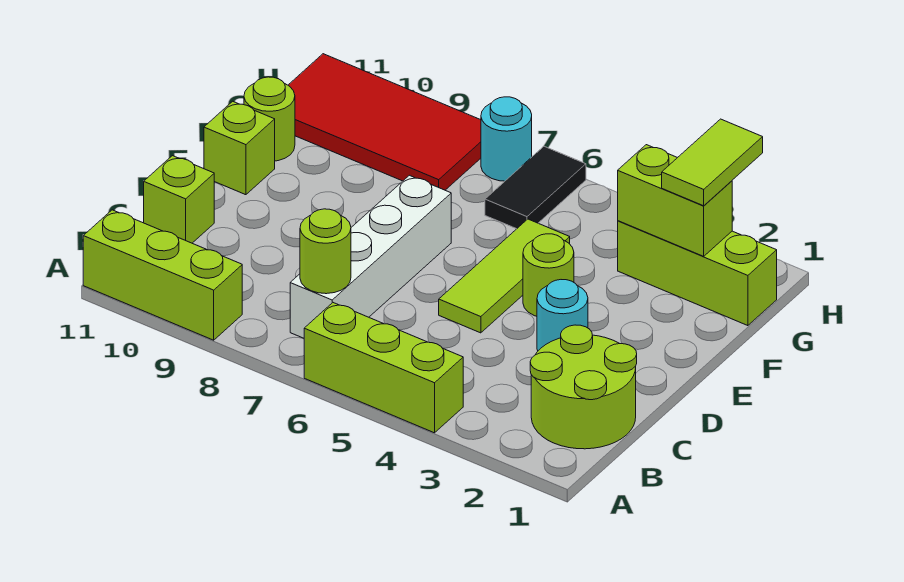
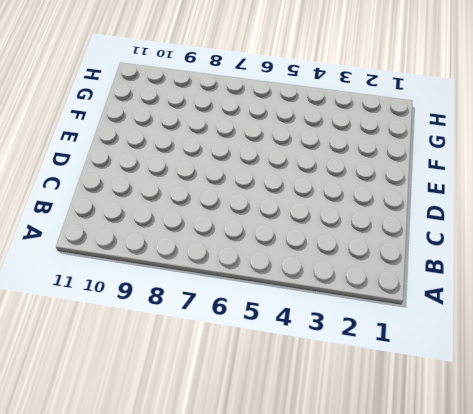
none -> lime 1x3 brick [304,303,463,433]
none -> lime 1x3 brick [83,210,242,340]
none -> lime 2x2 round brick [530,325,637,449]

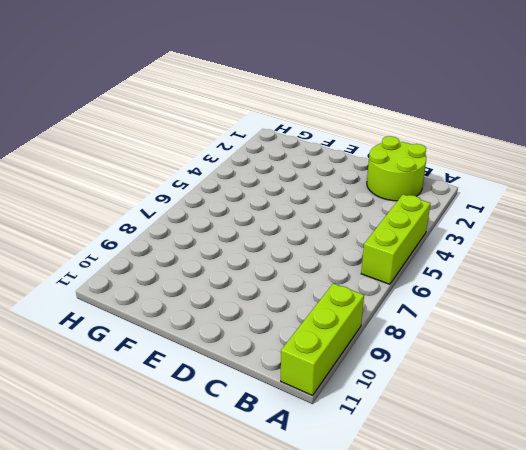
none -> white 1x4 brick [290,175,451,338]
none -> lime 1x1 brick [144,156,214,243]
none -> cyan 1x1 round brick [537,280,588,351]

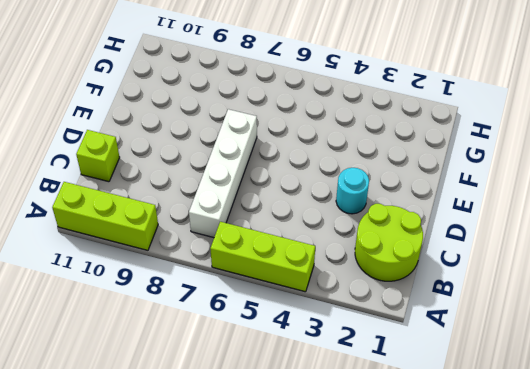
none -> lime 1x3 tile [439,219,570,333]
none -> lime 1x1 round brick [523,234,574,316]
none -> lime 1x1 brick [204,101,275,195]

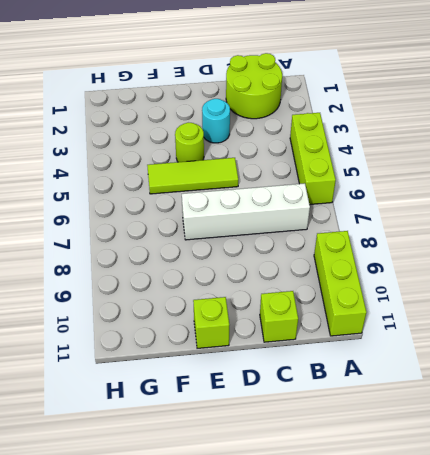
none -> lime 1x1 round brick [244,77,295,161]
none -> lime 1x3 brick [618,221,777,326]
none -> black 1x2 tile [485,146,586,229]

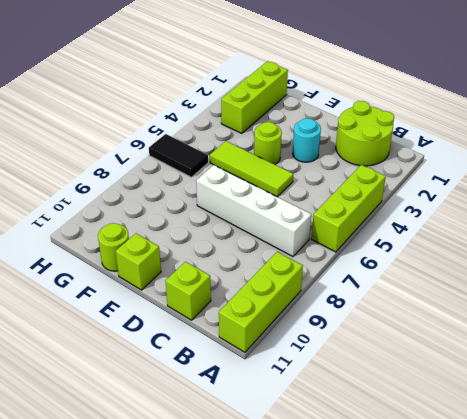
none -> red 2x4 tile [288,54,481,190]
none -> cyan 1x1 round brick [481,97,532,181]
none -> lime 1x1 round brick [300,209,351,294]

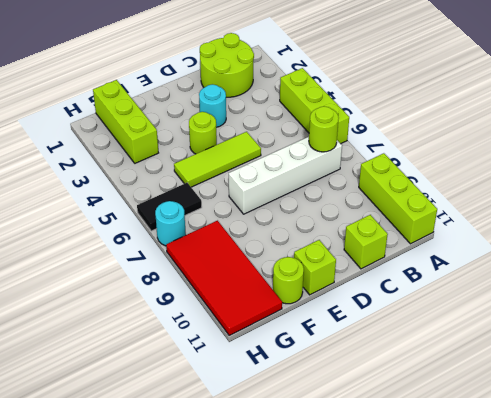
none -> lime 1x2 brick [618,145,732,256]
none -> lime 1x2 tile [662,119,763,206]

